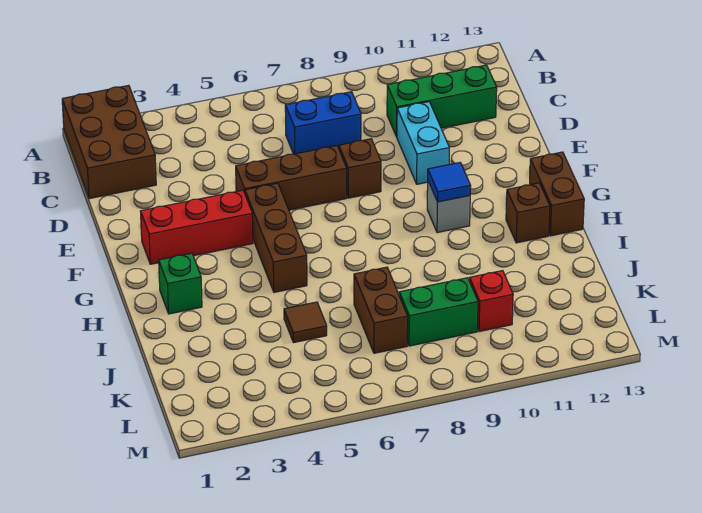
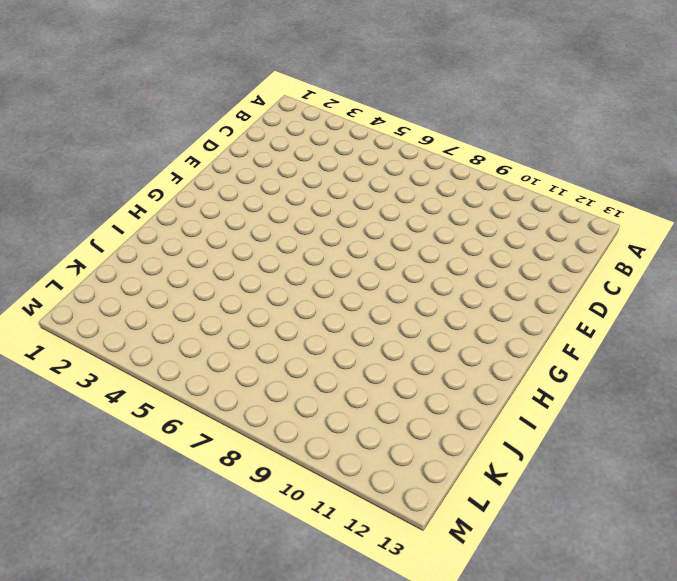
none -> brown 2x3 brick [62,85,156,199]
none -> blue 1x2 brick [285,92,361,154]
none -> green 1x3 brick [387,65,497,137]

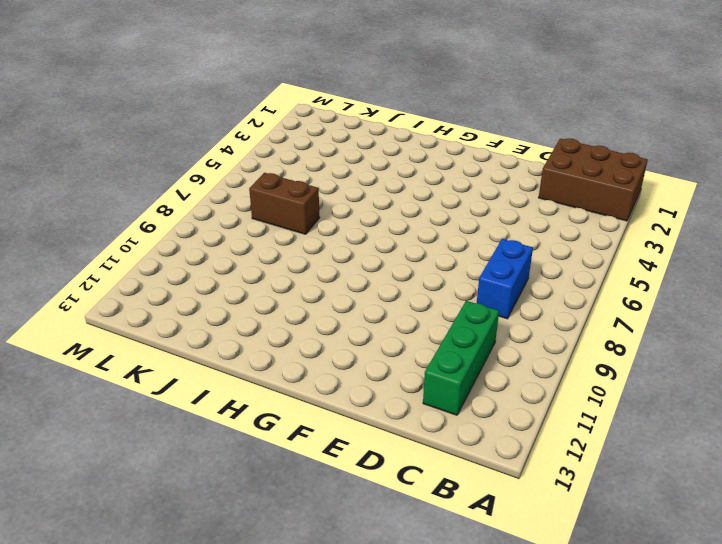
none -> cyan 1x2 brick [397,102,449,184]
none -> brown 1x3 brick [236,146,347,210]
none -> brown 1x1 brick [339,139,381,198]

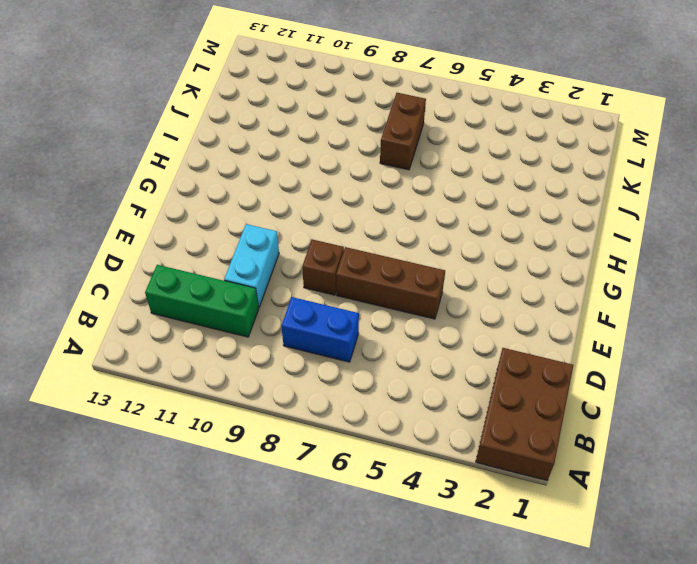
none -> red 1x3 brick [141,190,253,264]
none -> brown 1x3 brick [245,183,307,292]
none -> grey 1x1 brick [427,181,470,233]

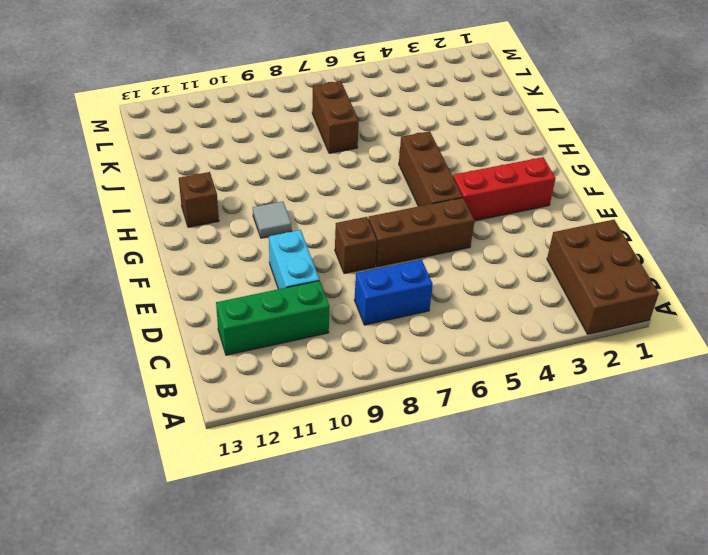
grey 1x1 tile [253,201,292,238] -> grey 1x1 brick [427,181,470,233]
none -> brown 1x2 brick [530,152,584,236]
none -> green 1x1 brick [159,253,202,314]
none -> brown 1x1 tile [284,302,327,343]

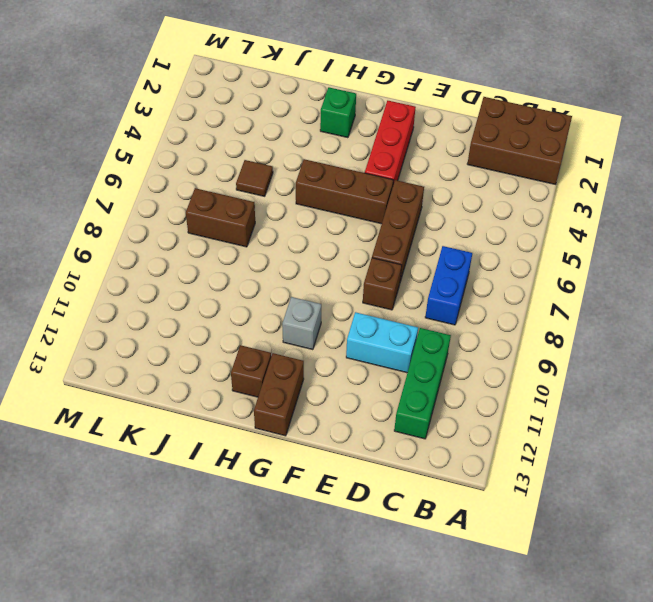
brown 1x2 brick [254,353,304,436] -> brown 1x2 brick turned to [530,152,584,236]
none -> green 1x2 brick [399,278,478,346]
none -> red 1x1 brick [470,271,513,332]
none -> blue 1x1 tile [428,163,471,202]

